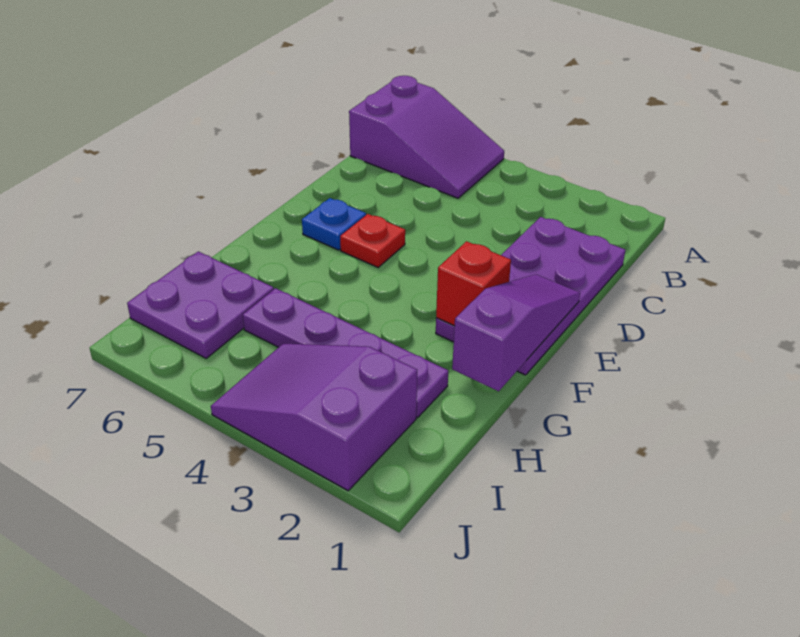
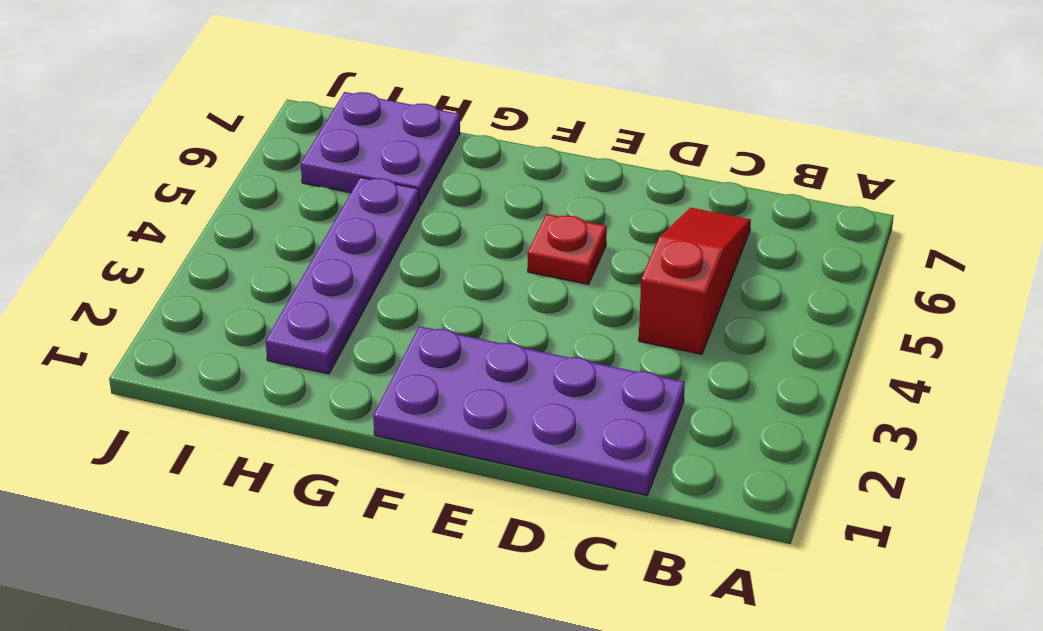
red 1x3 slope [639,208,751,354] -> none
none -> purple 2x3 slope [349,76,504,198]
none -> blue 1x1 plate [302,198,366,250]

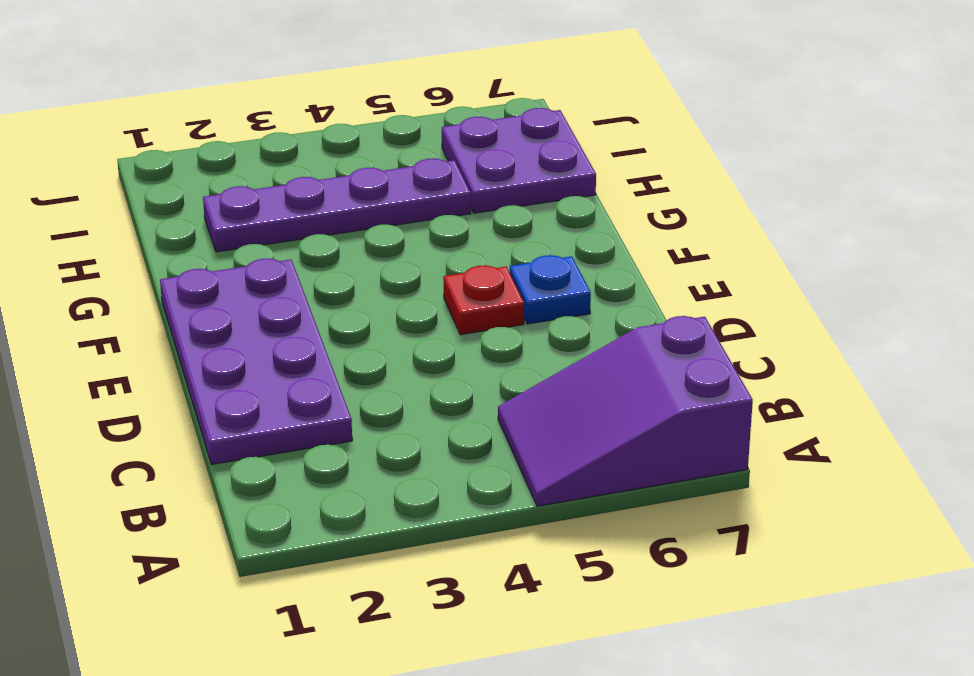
none -> purple 2x3 slope [211,344,417,491]
none -> purple 1x3 slope [452,274,580,391]

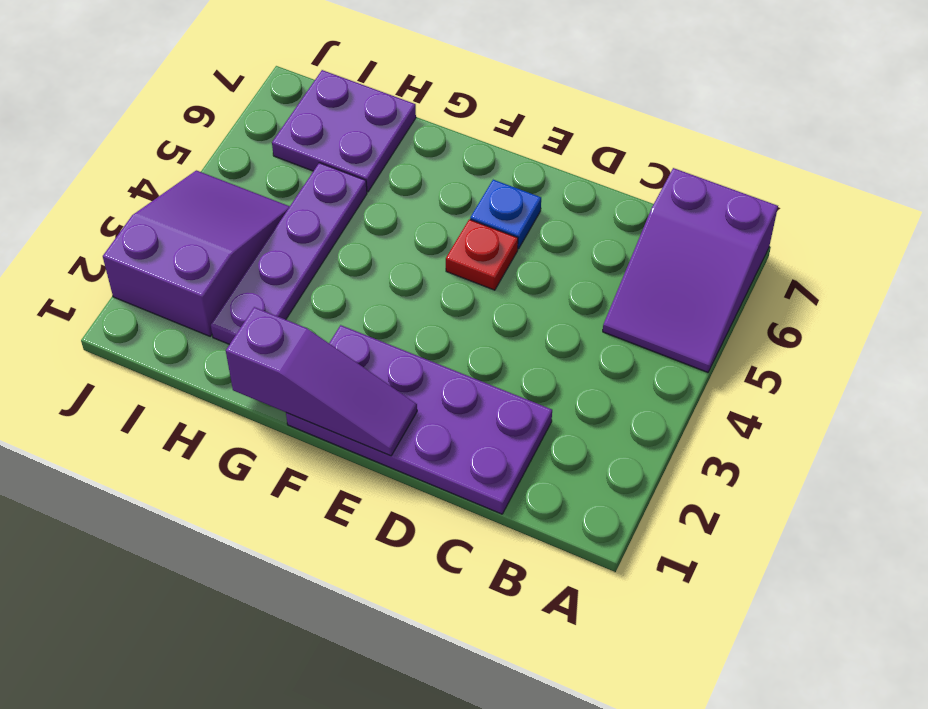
none -> red 1x1 brick [436,241,511,326]

